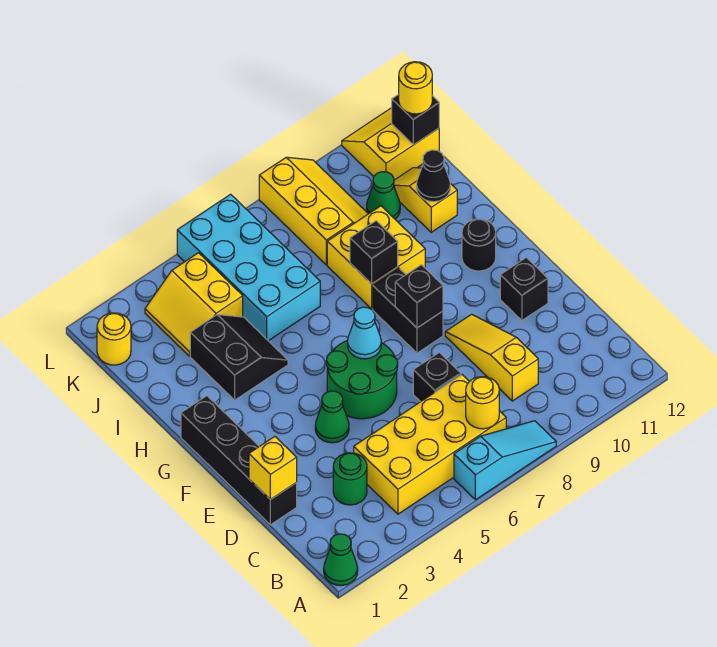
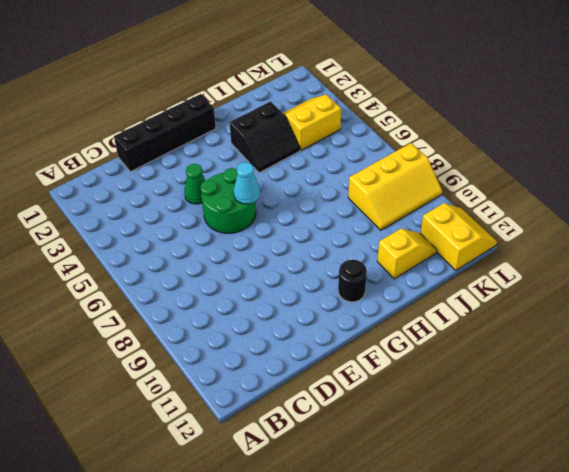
none -> green 1x1 cone [324,534,358,586]
none -> cyan 1x3 slope [454,421,556,500]
none -> yellow 2x4 brick [354,375,506,514]

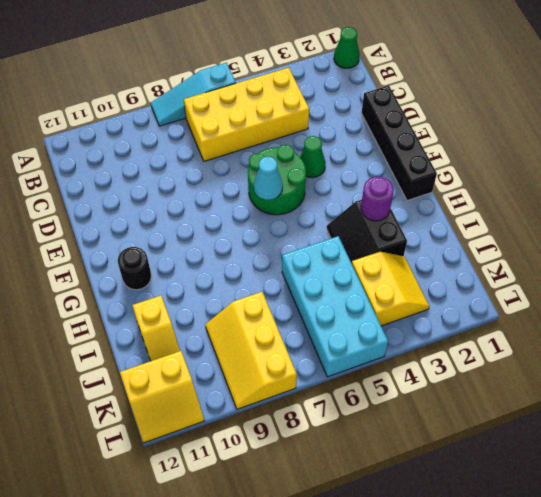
purple 1x1 round brick [361,177,394,221] -> none
none -> green 1x1 round brick [333,453,367,505]
none -> yellow 1x3 slope [445,314,538,401]
none -> black 1x1 brick [413,352,461,402]

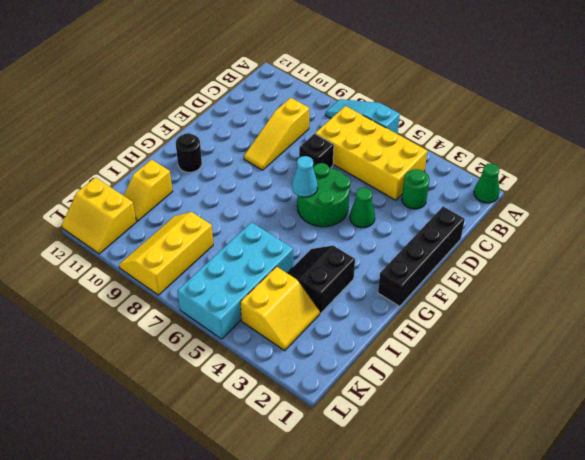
none -> black 1x1 brick [500,257,548,320]
none -> black 1x2 brick [373,268,443,353]
none -> yellow 2x2 brick [327,206,425,309]

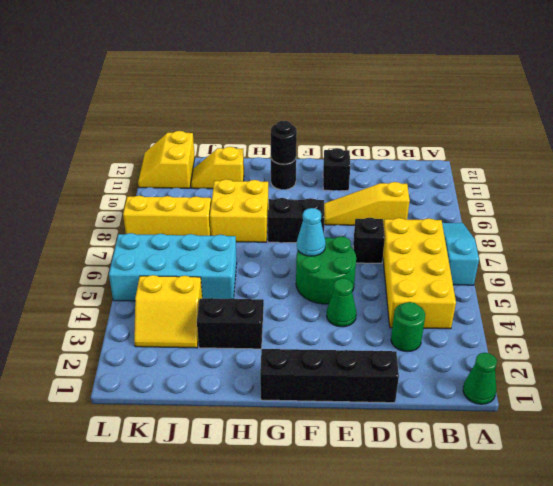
black 1x1 round brick [271,121,297,164] -> none
none -> green 1x1 cone [367,172,400,219]
none -> yellow 1x1 round brick [97,313,131,365]
none -> yellow 1x1 round brick [466,377,499,429]

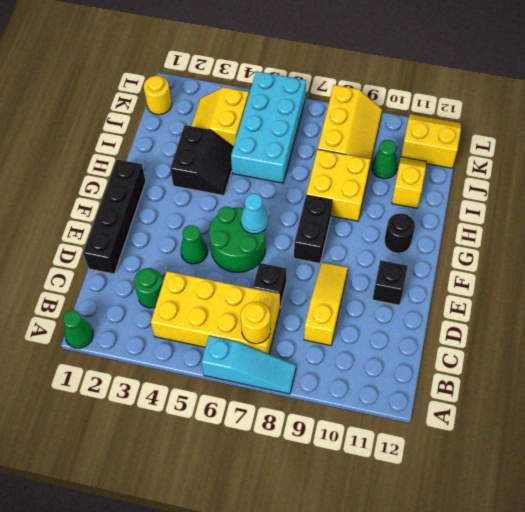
none -> yellow 1x1 brick [249,437,297,500]
none -> black 1x1 brick [395,265,443,328]
none -> black 1x1 brick [350,221,398,284]

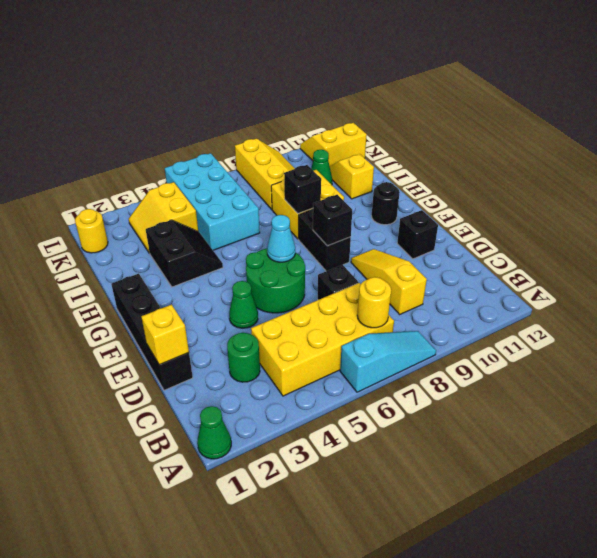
none -> black 1x1 cone [417,150,450,202]
none -> black 1x1 brick [392,94,439,145]
none -> yellow 1x1 round brick [399,62,432,114]

